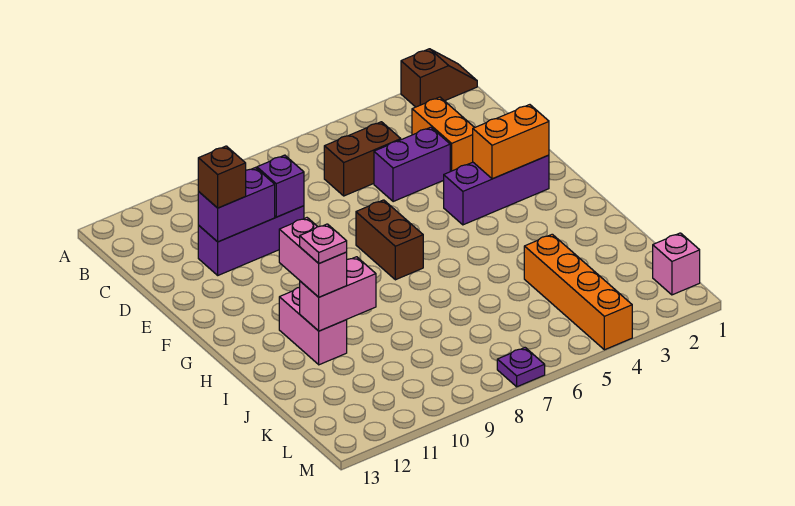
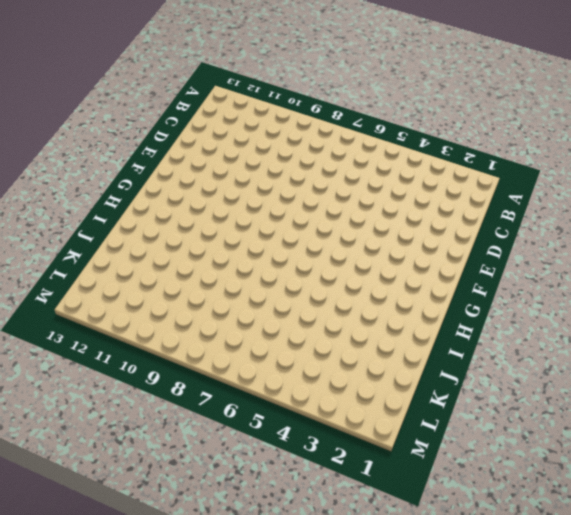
none -> brown 1x2 slope [401,49,477,107]
none -> orange 1x2 brick [412,97,475,172]
none -> brown 1x2 brick [324,122,401,196]

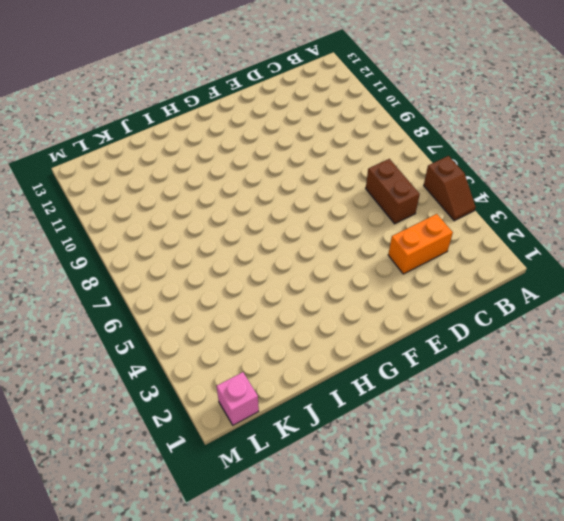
brown 1x2 slope [424,156,476,221] -> brown 1x2 slope moved to [401,49,477,107]
none -> purple 1x2 brick [374,127,450,202]
none -> purple 1x3 brick [198,206,304,275]
none -> purple 1x3 brick [444,155,549,225]

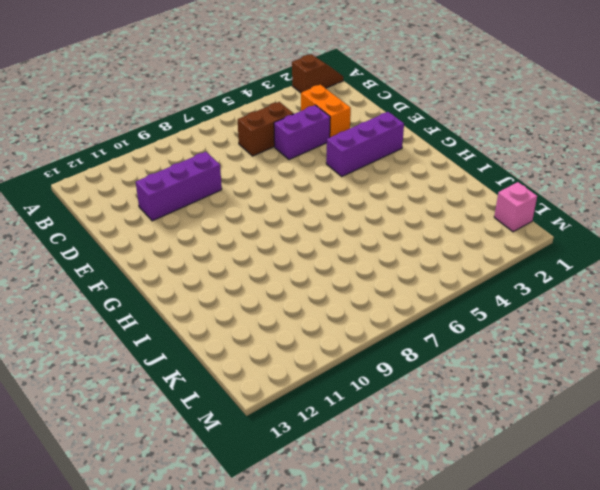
none -> brown 1x2 brick [356,200,423,280]
none -> pink 1x2 brick [279,287,347,365]
none -> orange 1x4 brick [524,234,632,350]

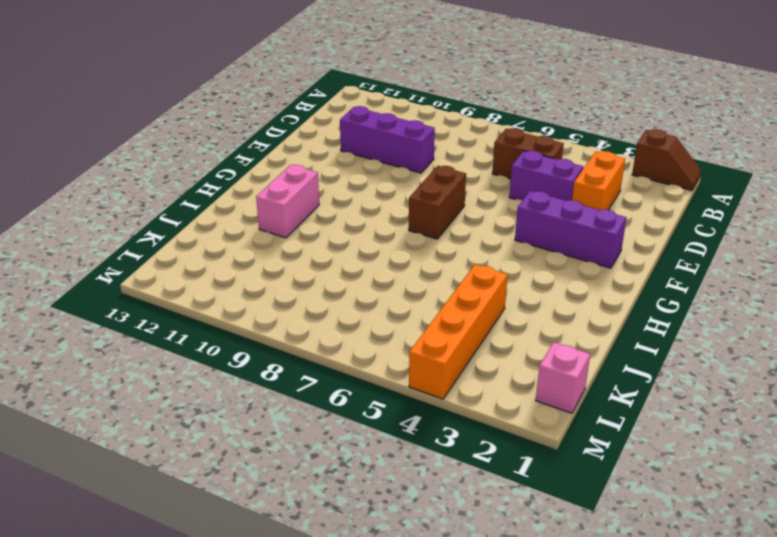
none -> purple 1x1 plate [497,348,545,387]
none -> purple 1x1 brick [257,155,304,217]
none -> purple 1x2 brick [198,168,275,242]

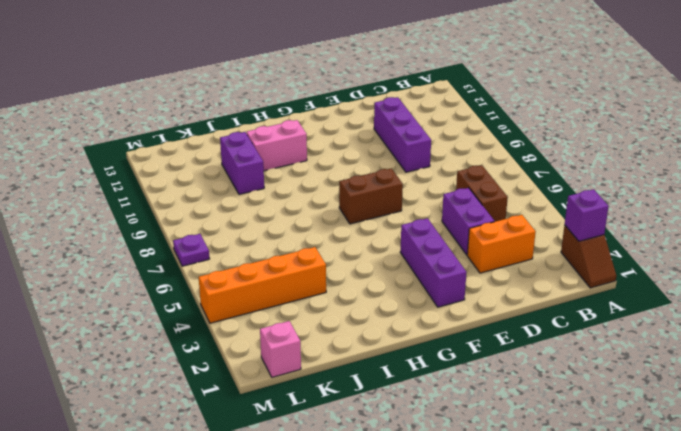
purple 1x1 brick [565,189,609,241] -> purple 1x1 brick moved to [257,155,304,217]
purple 1x2 brick [220,132,264,194] -> purple 1x2 brick moved to [198,168,275,242]
none -> orange 1x2 brick [473,105,549,179]
none -> pink 1x2 brick [300,257,376,331]
none -> brown 1x1 brick [198,146,246,208]

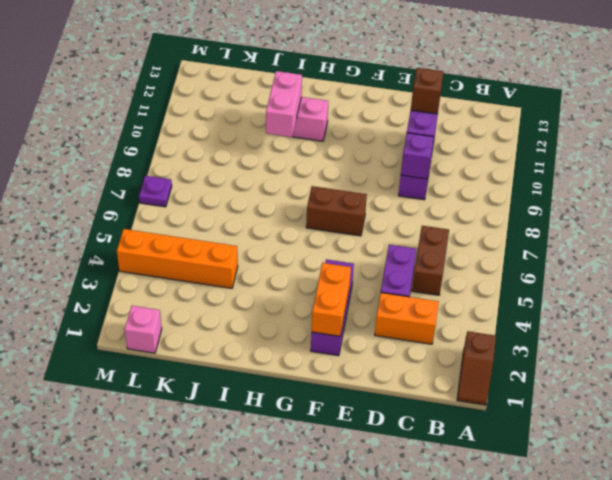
none -> pink 1x2 brick [279,218,347,297]
none -> pink 1x1 plate [300,224,347,263]

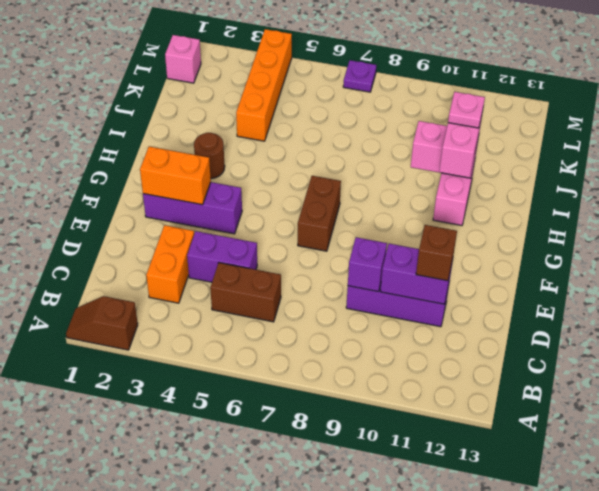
brown 1x1 round brick [194,133,225,179] -> none

